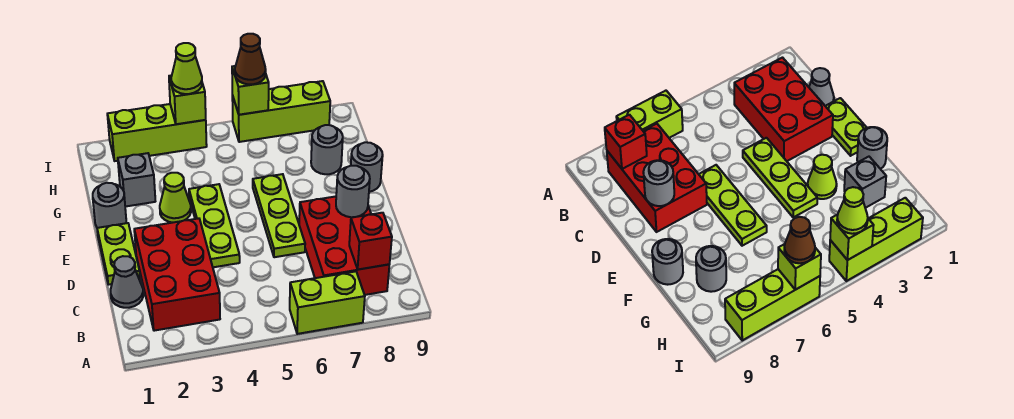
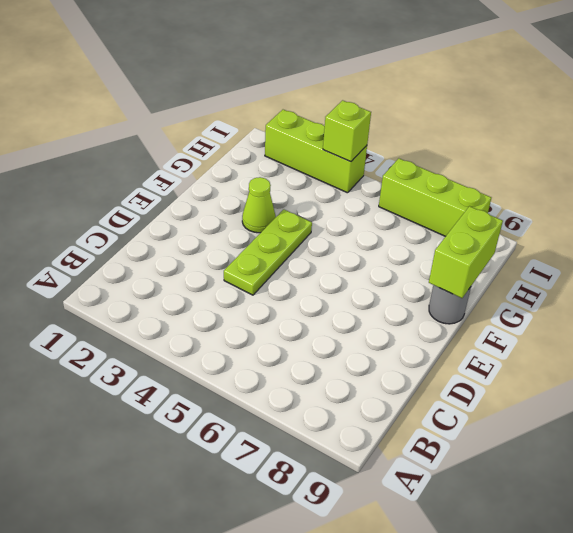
lime 1x2 brick [429,206,503,298] -> lime 1x2 brick turned to [290,271,365,334]
none -> red 2x3 brick [134,218,220,331]
none -> red 2x3 brick [299,196,389,295]
none -> grey 1x1 cone [111,256,143,308]

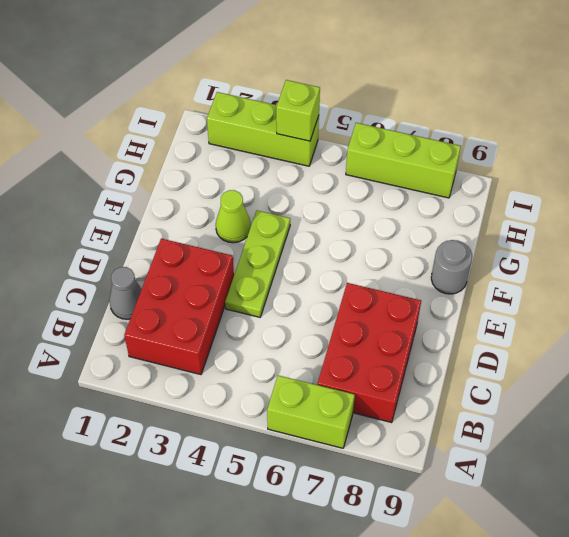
none -> lime 1x2 plate [97,223,140,285]
none -> lime 1x3 plate [253,174,305,257]
none -> grey 1x1 round brick [93,183,126,228]

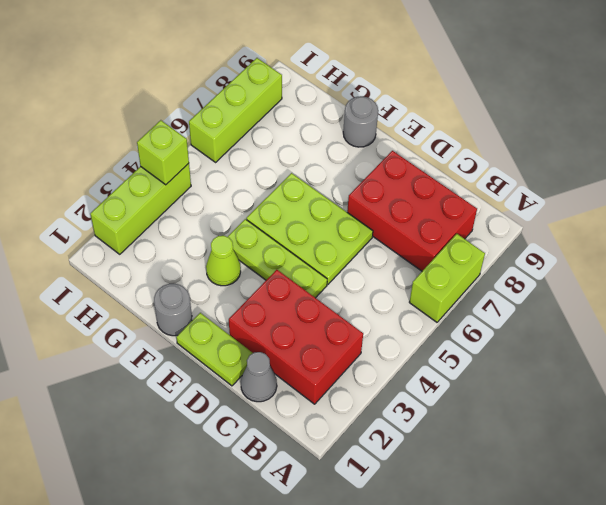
lime 2x3 plate [246,173,373,284] -> lime 1x3 plate [253,174,305,257]
none -> grey 1x1 brick [118,153,155,207]
none -> grey 1x1 round brick [311,125,343,174]
none -> red 1x1 brick [349,213,392,269]

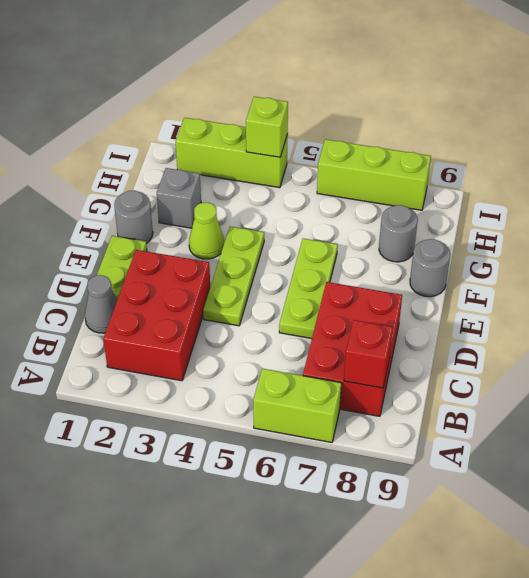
none -> grey 1x1 round brick [336,166,370,217]
none -> lime 1x1 brick [232,66,269,115]
none -> lime 1x1 cone [171,43,202,94]

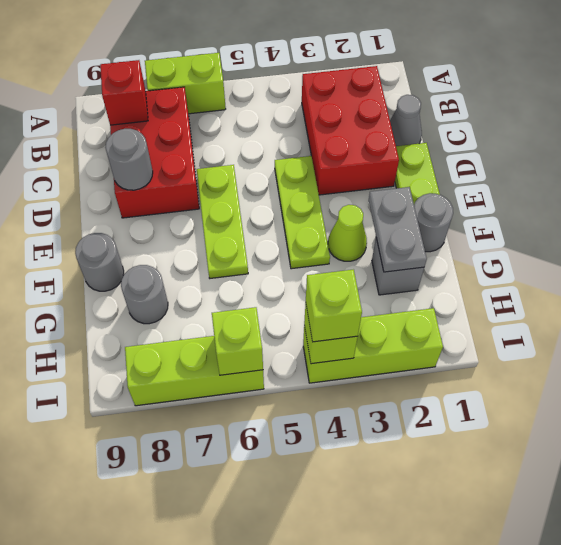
grey 1x2 plate [369,187,427,272] -> none
lime 1x1 brick [306,270,362,342] -> lime 1x1 cone [171,43,202,94]
none -> brown 1x1 cone [235,34,266,84]

